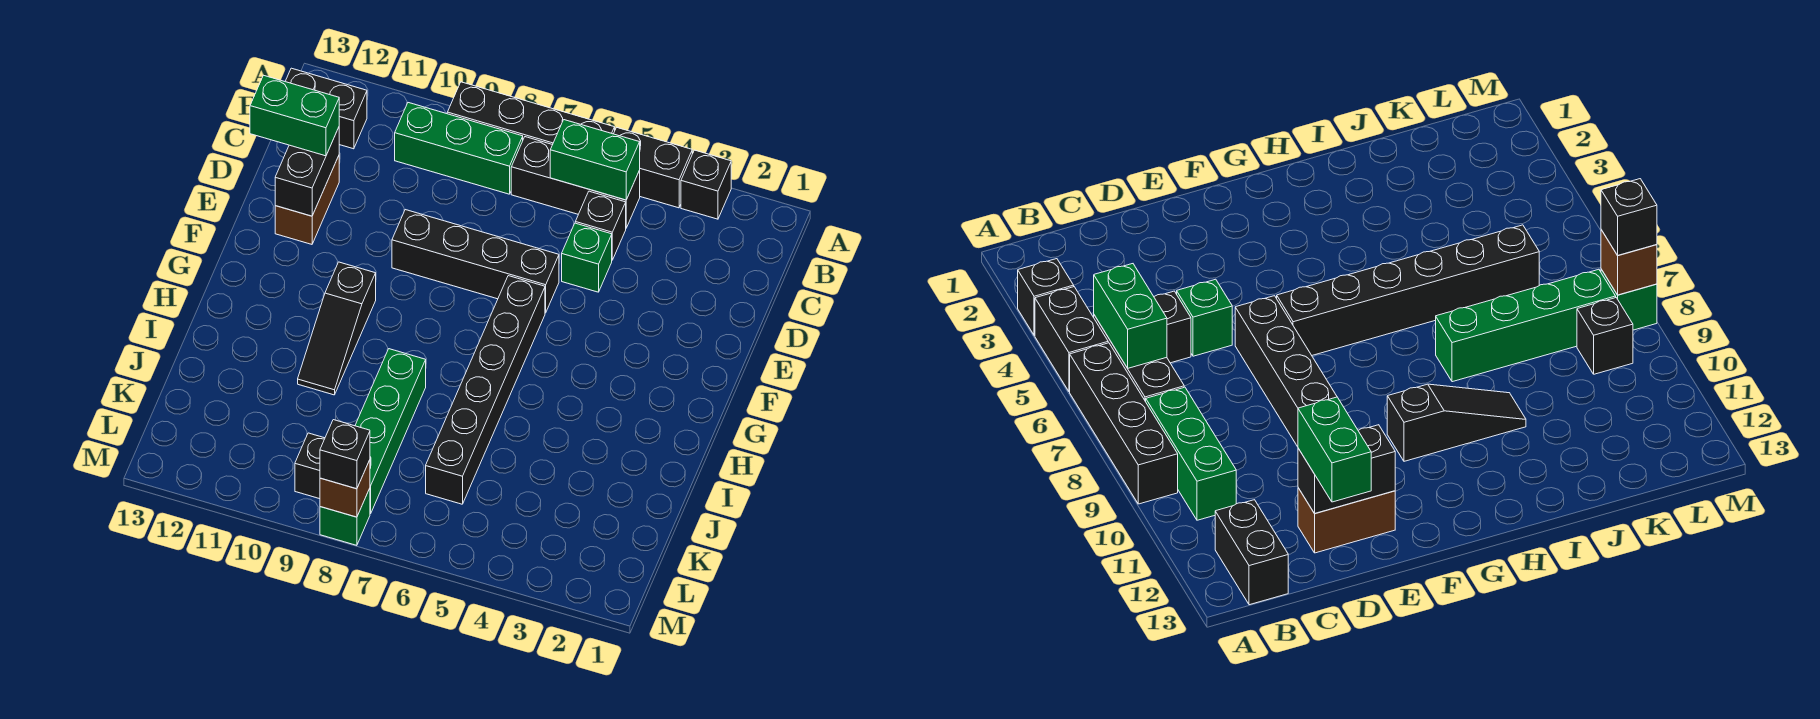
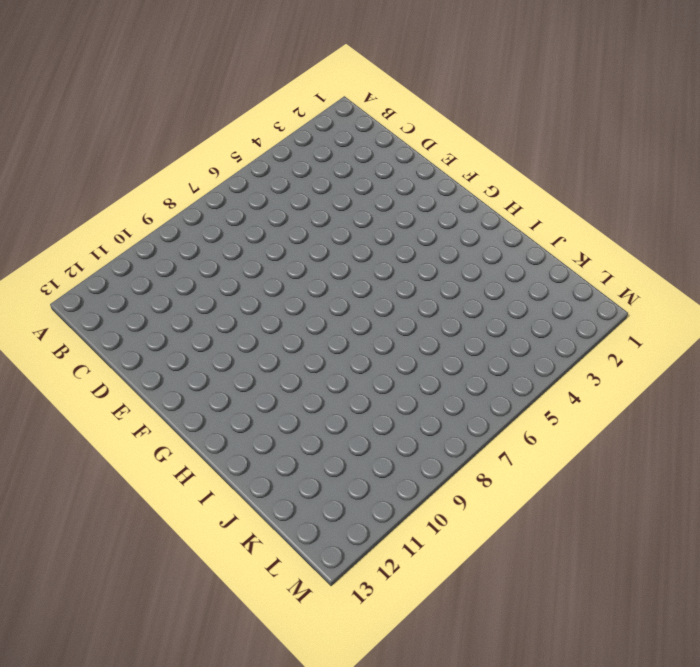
none -> black 1x1 brick [681,150,731,219]
none -> black 1x2 brick [614,127,692,208]
none -> black 1x4 brick [447,82,615,145]

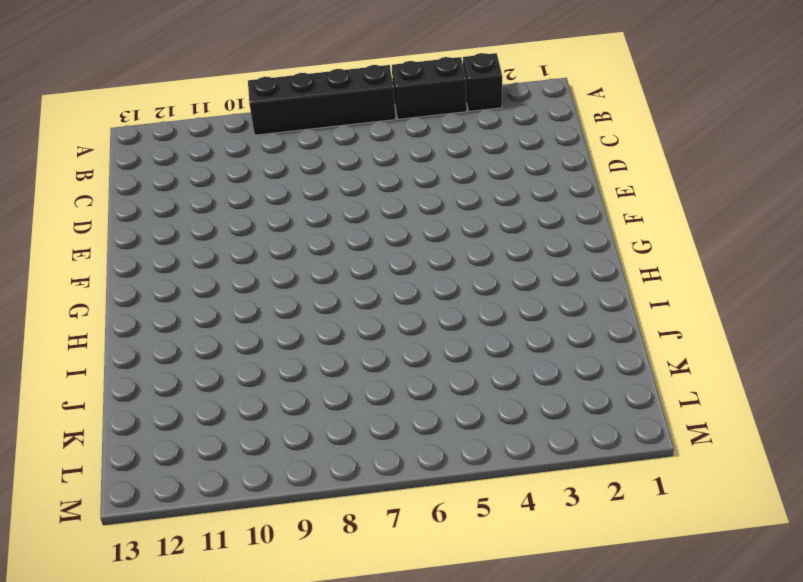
none -> black 1x3 brick [511,137,640,228]
none -> green 1x3 brick [395,103,523,194]
none -> black 1x2 brick [285,68,367,149]

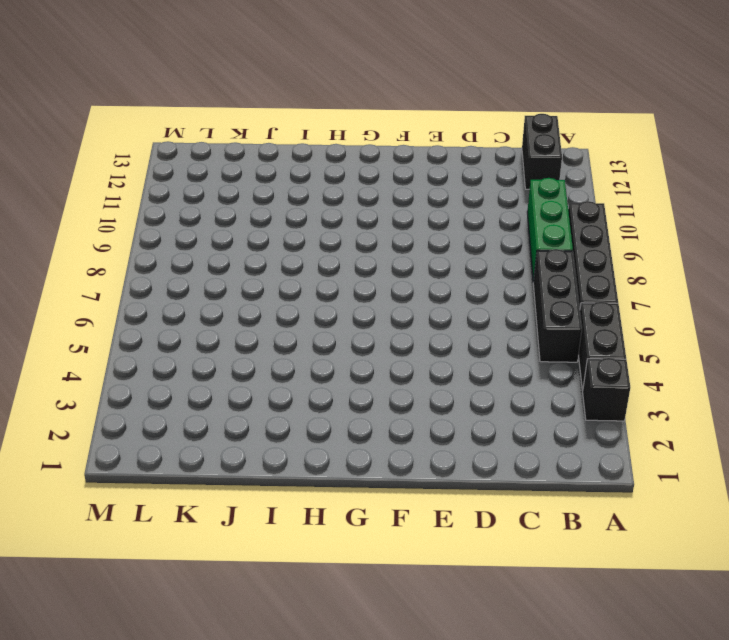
none -> black 1x1 brick [575,191,626,260]
none -> green 1x1 brick [562,223,612,292]
none -> brown 1x2 brick [275,156,339,244]

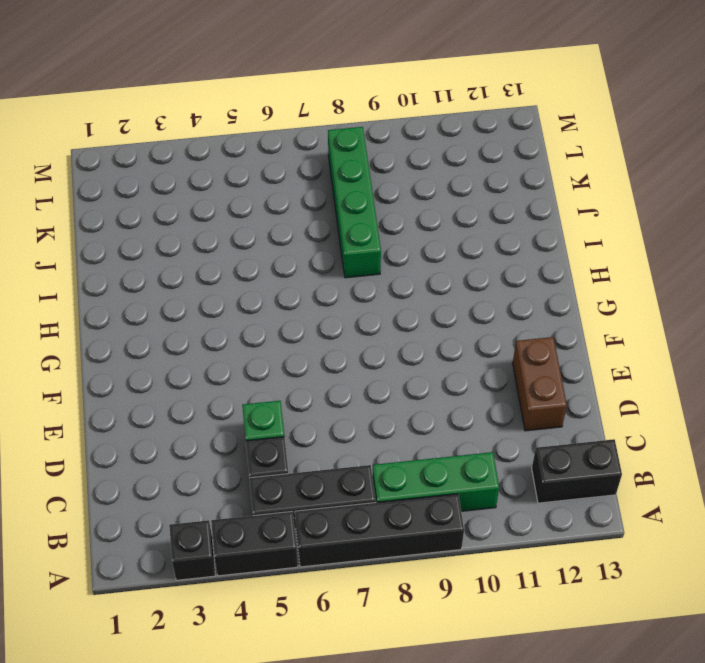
none -> black 1x4 brick [392,210,559,313]
none -> black 1x6 brick [426,276,545,504]
none -> black 1x3 slope [298,262,376,395]

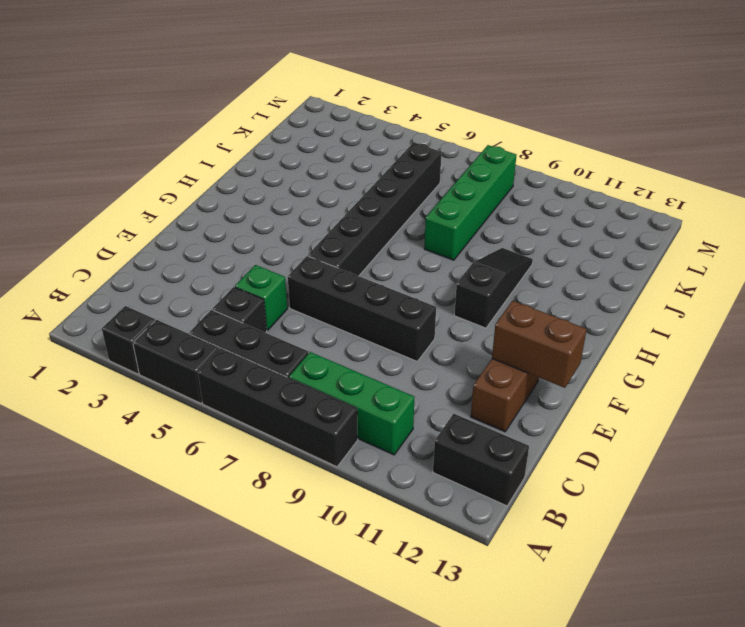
brown 1x2 brick [492,301,587,388] -> black 1x2 brick [275,127,339,216]
none -> black 1x1 brick [295,433,325,499]
none -> green 1x1 brick [320,488,370,545]
none -> green 1x2 brick [550,120,640,200]

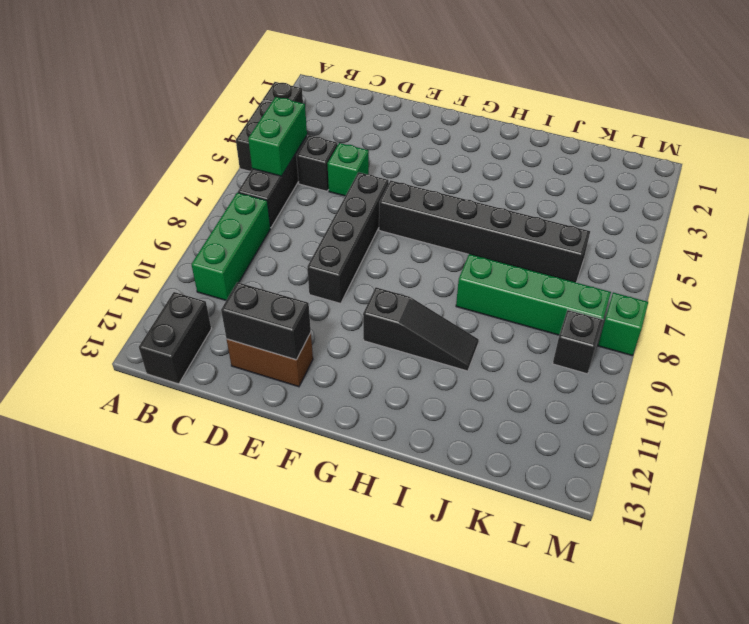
none -> black 1x4 brick [447,82,615,145]
none -> brown 1x1 brick [320,460,370,517]
none -> green 1x2 brick [250,75,339,156]

